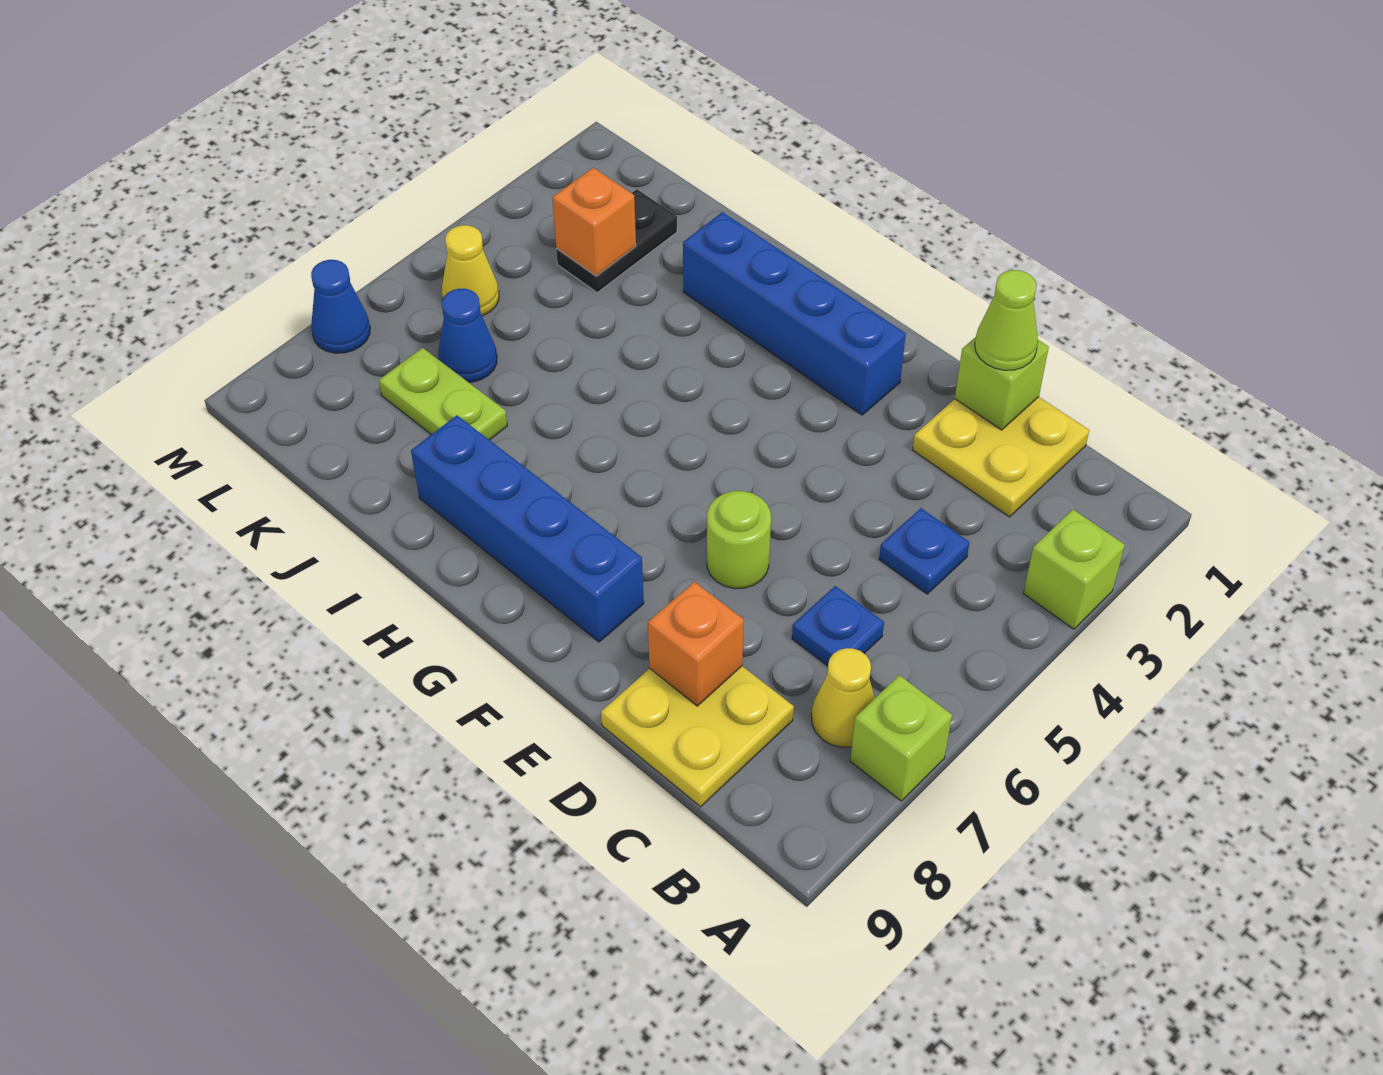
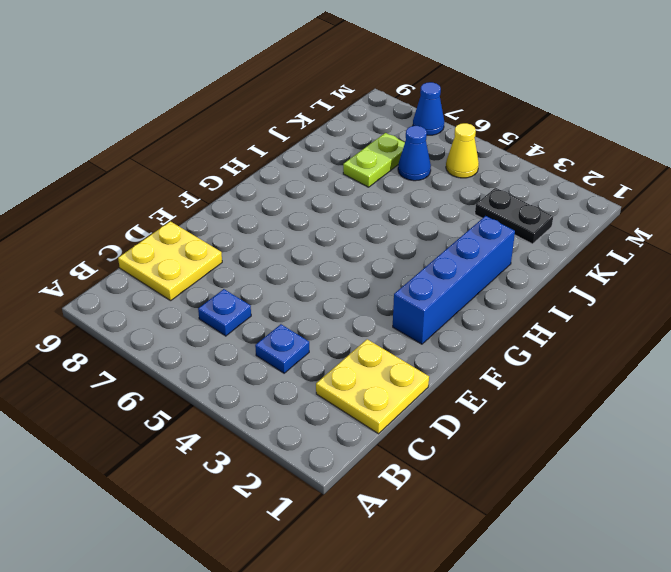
none -> lime 1x1 brick [1023,510,1125,629]
none -> lime 1x1 brick [850,675,952,801]
none -> yellow 1x1 cone [811,648,875,747]

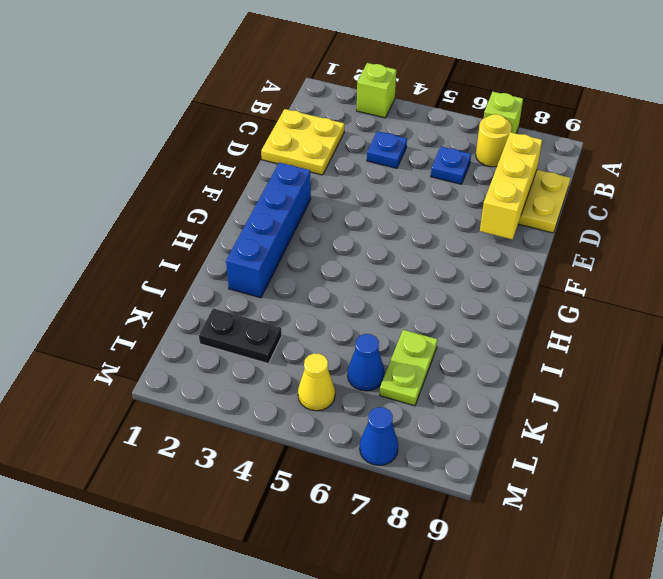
yellow 1x1 round brick [476,114,512,167] -> yellow 1x1 cone [811,648,875,747]
yellow 1x3 brick [480,132,542,239] -> orange 1x1 brick [648,582,744,706]
none -> lime 1x1 round brick [707,491,771,589]
none -> blue 1x4 brick [411,415,644,642]
none -> lime 1x1 brick [955,337,1049,430]

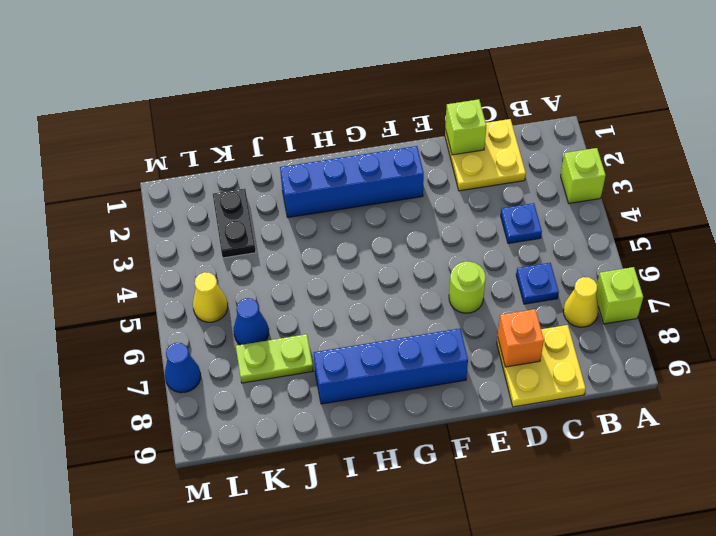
none -> orange 1x1 brick [552,168,636,276]
none -> lime 1x1 cone [975,270,1038,370]

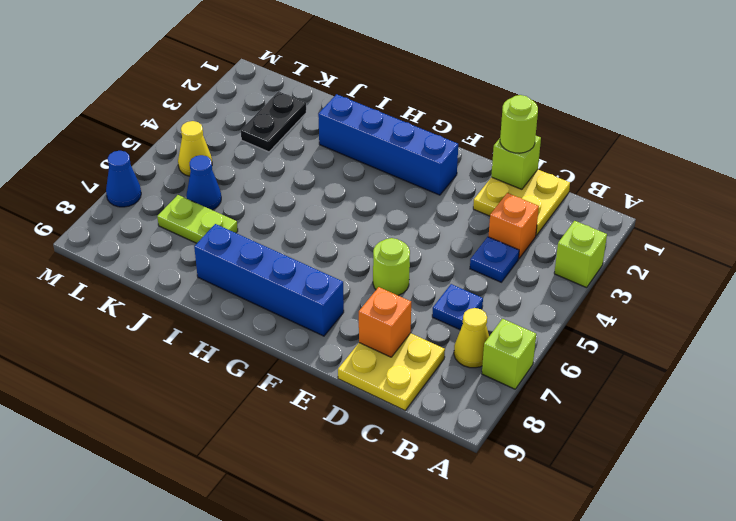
orange 1x1 brick [489,193,539,258] -> orange 1x1 brick moved to [552,168,636,276]
lime 1x1 round brick [500,95,538,153] -> lime 1x1 cone [975,270,1038,370]

